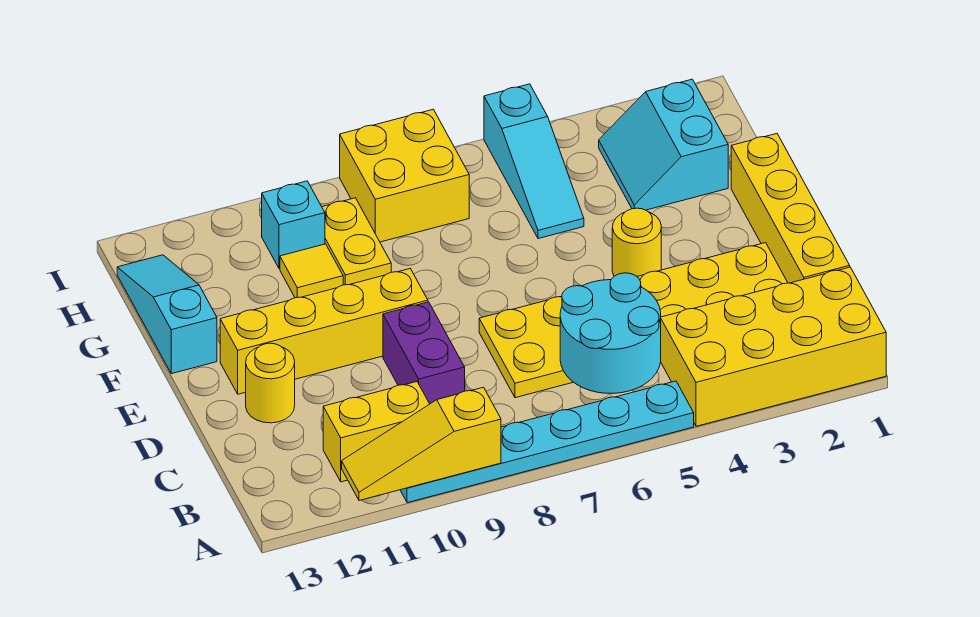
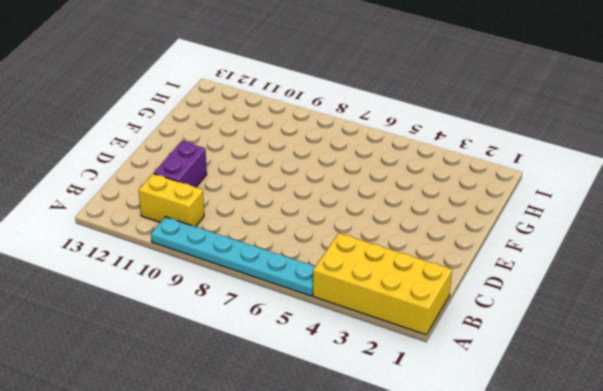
purple 1x2 brick [154,141,207,187] -> purple 1x2 brick moved to [383,302,465,404]
none -> yellow 1x4 brick [731,134,850,283]
none -> yellow 2x6 plate [479,243,788,398]
none -> yellow 1x1 round brick [246,343,295,423]

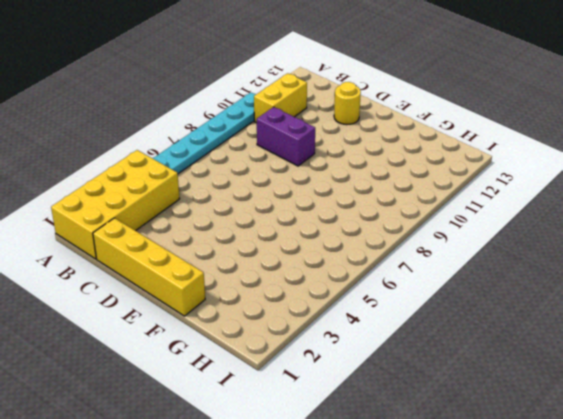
none -> yellow 2x6 plate [479,243,788,398]
none -> yellow 1x1 round brick [612,208,661,276]
none -> yellow 1x4 brick [220,269,428,394]

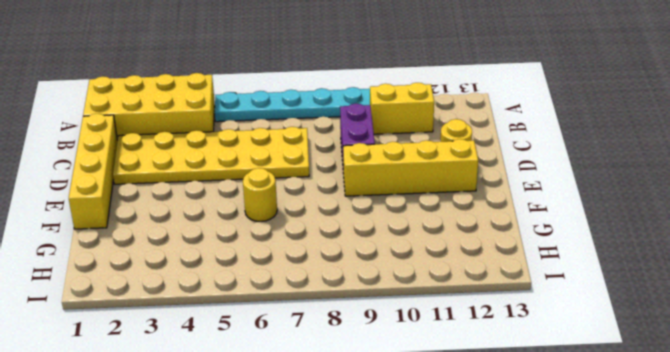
yellow 1x1 round brick [243,168,277,222] -> yellow 1x1 round brick moved to [612,208,661,276]
none -> cyan 1x3 slope [117,255,217,374]
none -> cyan 2x2 slope [599,79,728,210]
none -> cyan 1x3 slope [484,84,584,239]

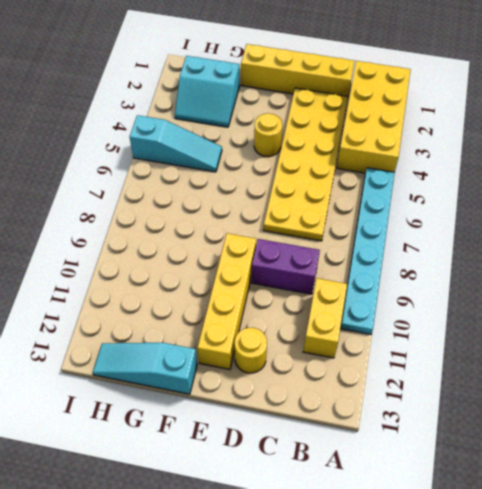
none -> yellow 1x2 plate [322,198,391,285]
none -> yellow 1x1 tile [280,244,343,298]
none -> yellow 2x2 brick [340,109,469,242]

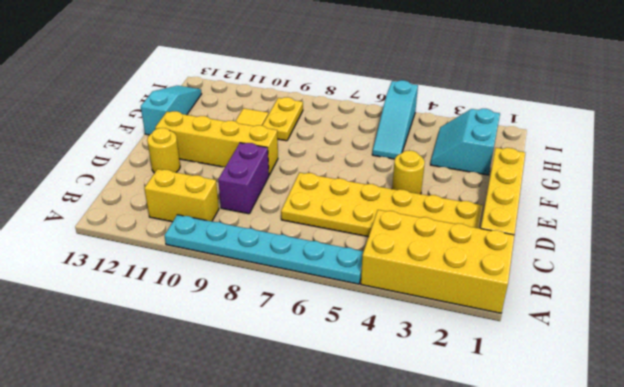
none -> yellow 2x2 brick [340,109,469,242]
none -> cyan 1x1 brick [262,181,325,269]
none -> yellow 1x3 slope [342,387,501,501]

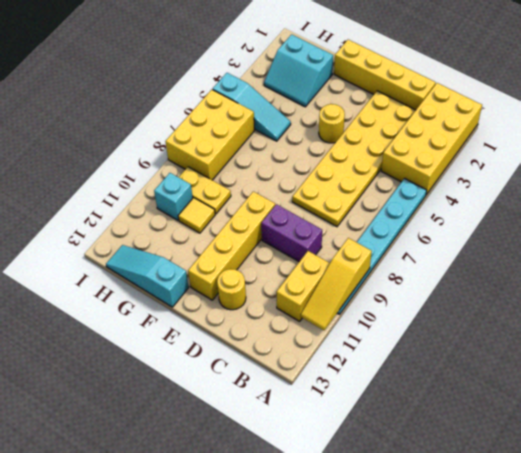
yellow 2x3 brick [165,90,255,180] -> yellow 2x2 brick [340,109,469,242]
none -> cyan 2x2 round brick [560,273,661,394]

